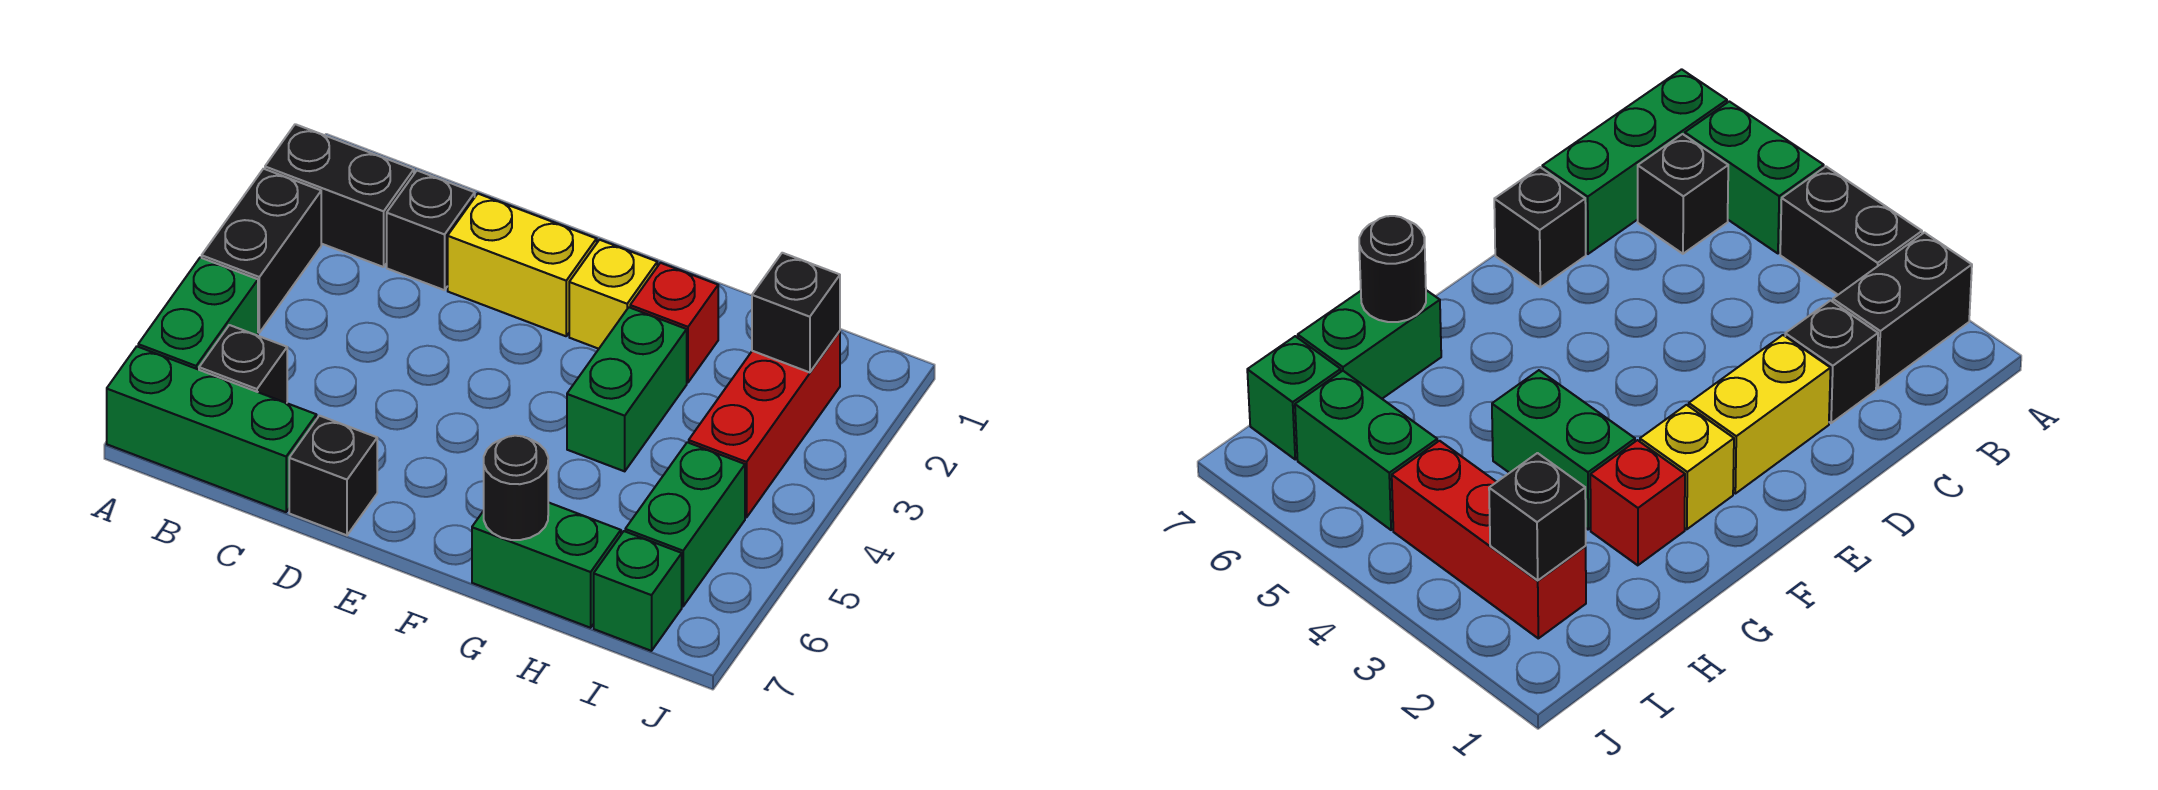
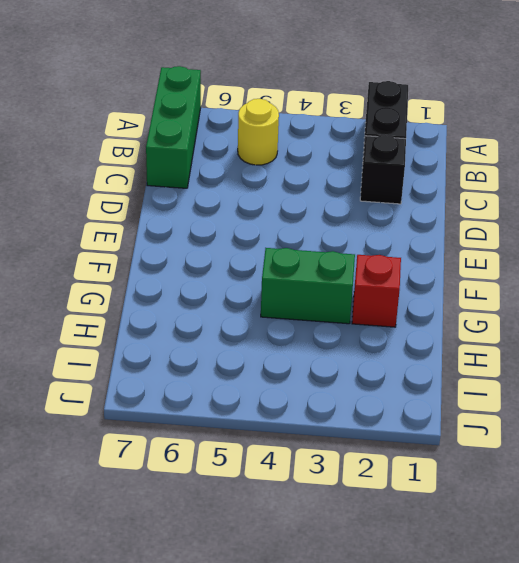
yellow 1x1 round brick [238,99,279,165] -> none
none -> black 1x2 brick [202,169,321,333]
none -> green 1x2 brick [138,258,258,370]
none -> black 1x1 brick [199,325,287,403]

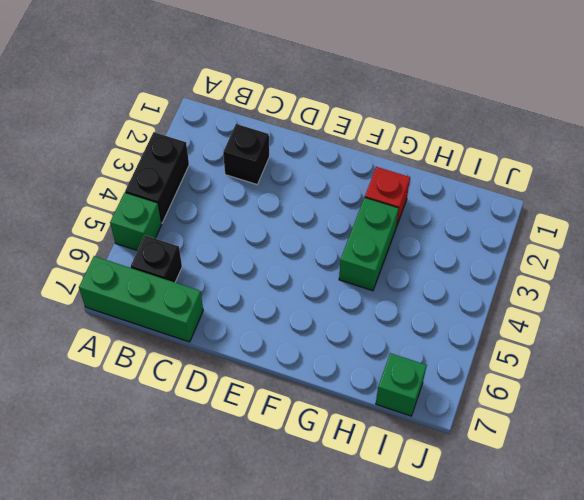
green 1x1 brick [110,193,162,251] -> green 1x2 brick [138,258,258,370]
none -> black 1x2 brick [265,124,414,267]
none -> yellow 1x2 brick [448,194,597,336]
none -> black 1x1 brick [289,416,377,535]

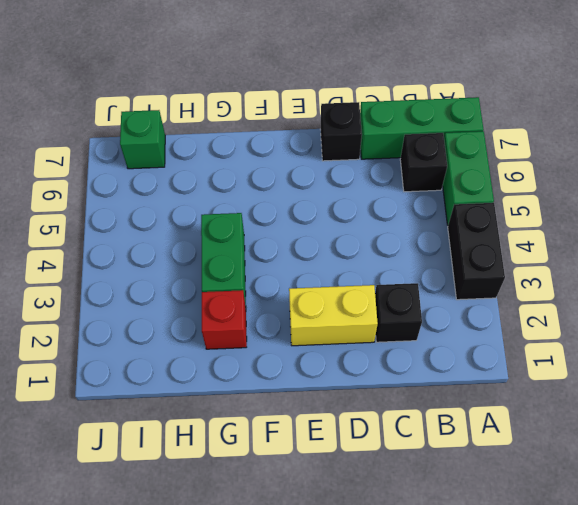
none -> black 1x2 brick [265,124,414,267]
none -> yellow 1x1 brick [569,240,657,349]
none -> green 1x2 brick [472,502,621,628]

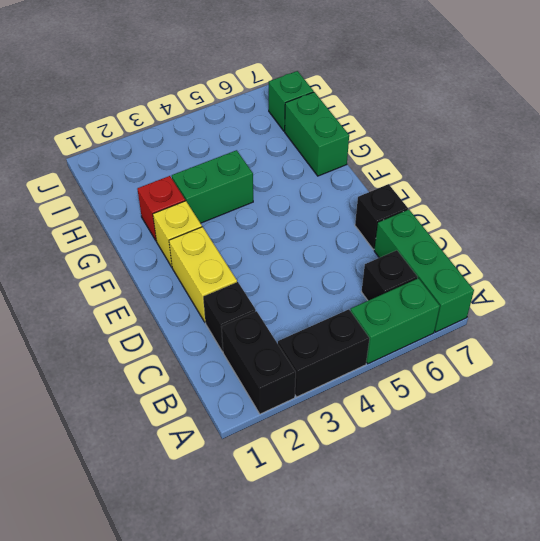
none -> red 1x3 brick [689,331,840,518]
none -> green 1x2 brick [625,442,745,606]
none -> black 1x1 round brick [484,436,548,540]

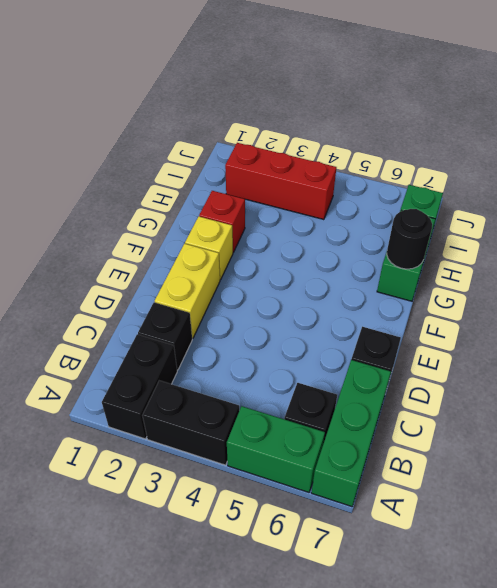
none -> green 1x2 brick [567,307,687,471]
none -> green 1x2 brick [625,442,745,606]
none -> black 1x1 brick [752,253,840,372]

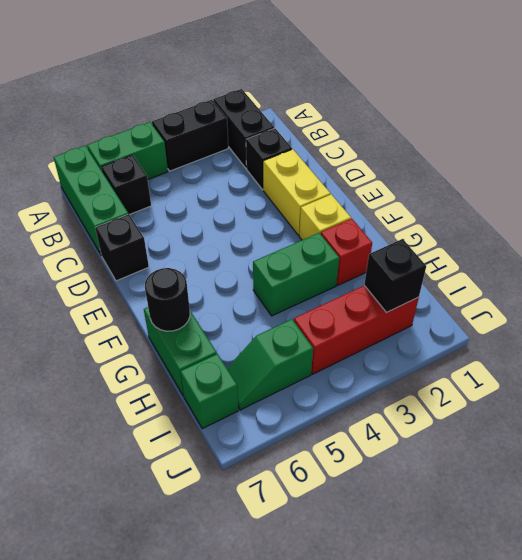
green 1x2 slope [227,319,313,410] -> green 1x2 brick [625,442,745,606]

